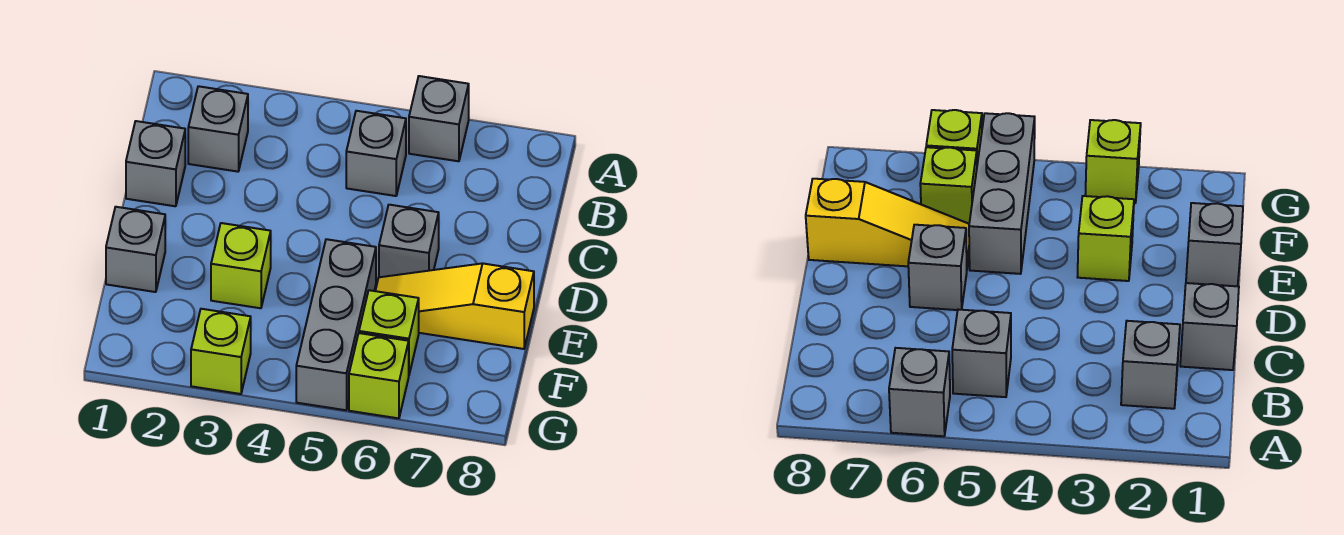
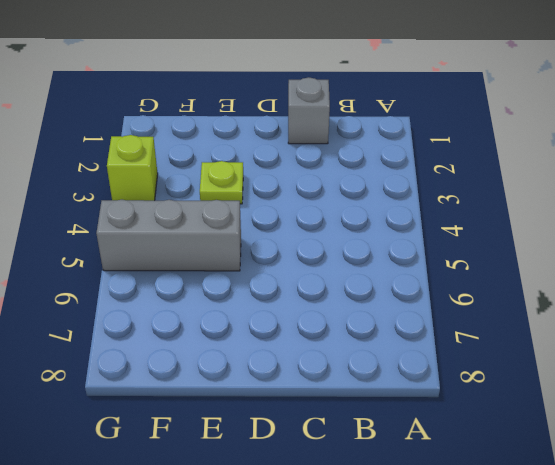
lime 1x1 plate [200,161,243,204] -> lime 1x1 brick [211,223,271,308]
none -> grey 1x1 brick [409,76,469,161]
none -> grey 1x1 brick [188,86,248,172]
none -> grey 1x1 brick [346,111,406,196]

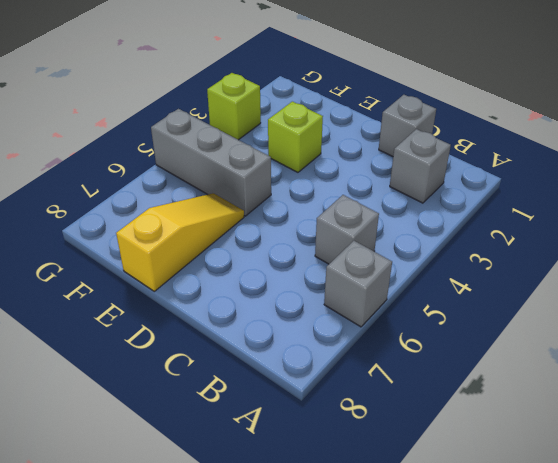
none -> grey 1x1 brick [379,205,439,277]
none -> grey 1x1 brick [106,207,165,292]
none -> lime 1x1 brick [359,290,419,374]

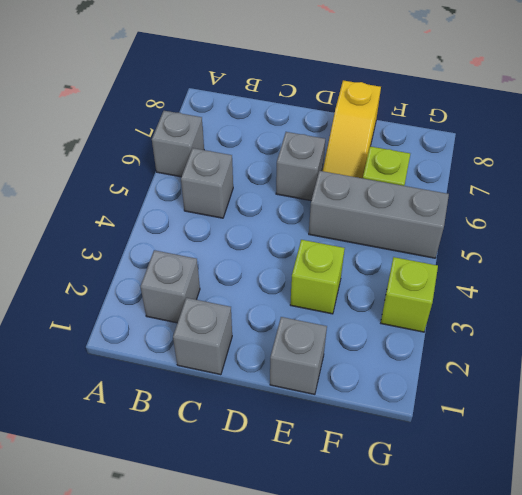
none -> lime 1x1 brick [349,333,409,418]

